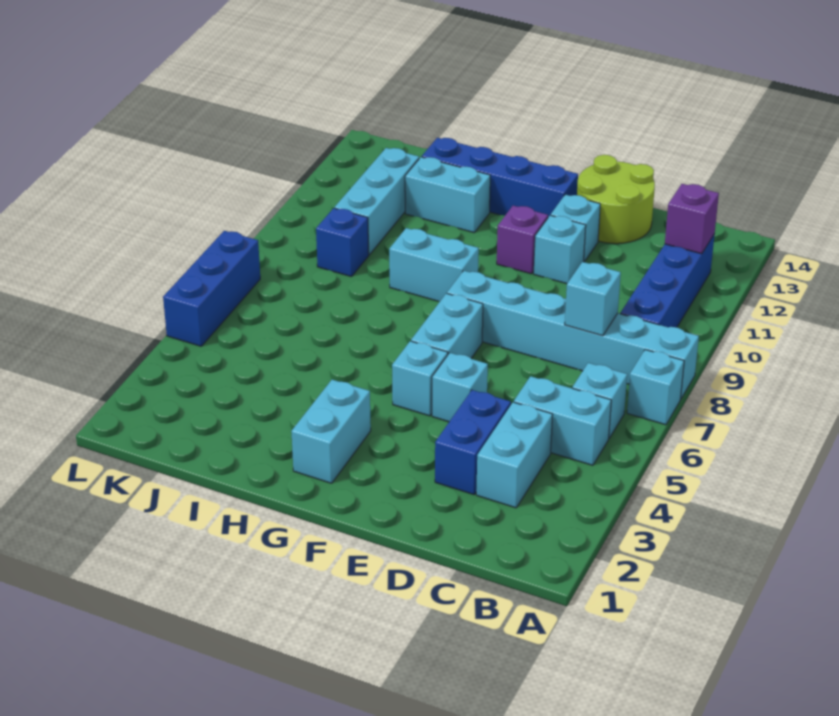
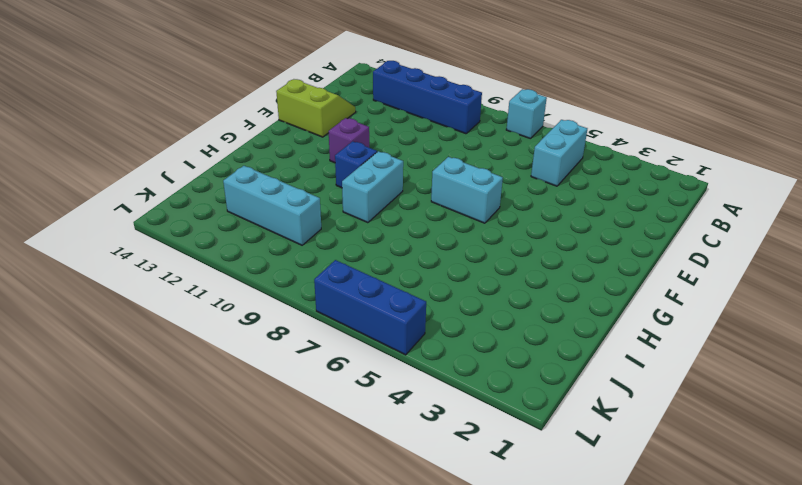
lime 2x2 slope [276,79,356,137] -> lime 2x2 round brick [577,155,655,244]
blue 1x1 brick [335,141,377,188] -> blue 1x1 brick moved to [316,208,369,277]
none -> cyan 1x6 brick [447,271,699,399]
none -> cyan 1x1 brick [572,363,627,438]
none -> cyan 1x2 brick [476,402,553,508]

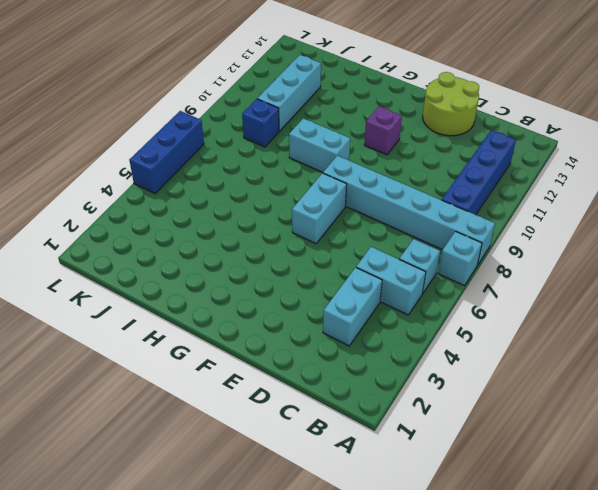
none -> blue 1x2 brick [435,390,511,495]
none -> cyan 1x1 brick [432,353,488,422]
none -> cyan 1x1 brick [534,215,586,284]

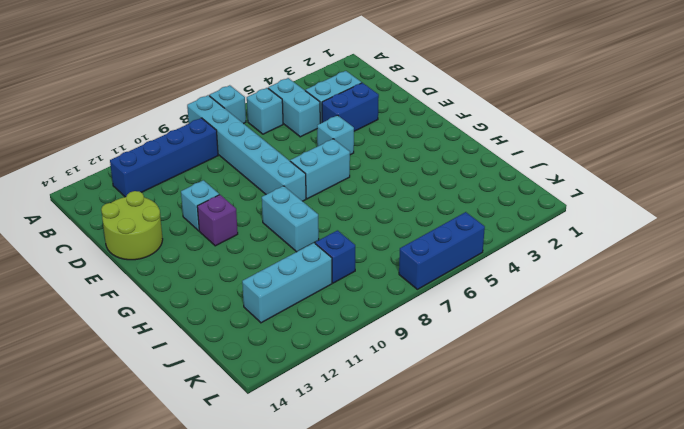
none -> cyan 1x1 brick [551,195,600,262]
none -> cyan 1x1 brick [392,341,448,416]
none -> blue 1x4 brick [422,138,578,217]

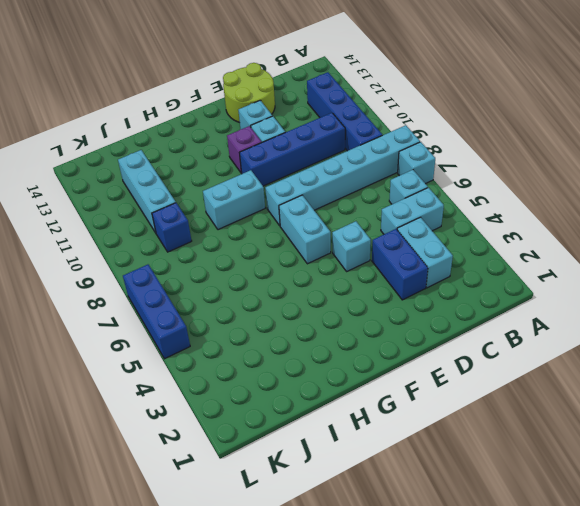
blue 1x4 brick [240,113,345,186] -> blue 1x4 brick moved to [422,138,578,217]
none -> cyan 1x1 brick [392,341,448,416]
none -> cyan 1x2 brick [291,380,371,483]
none -> cyan 1x2 brick [405,157,490,233]

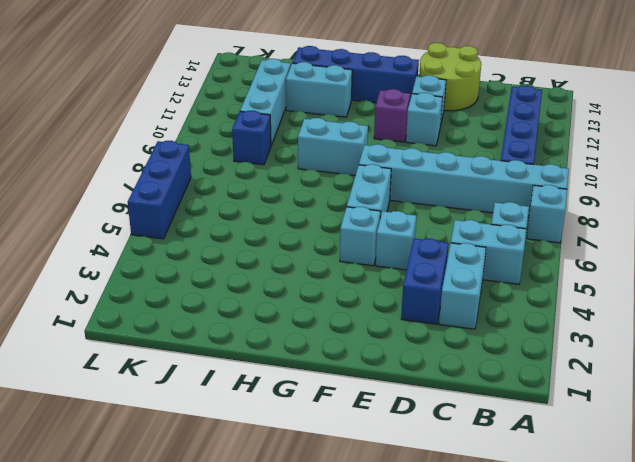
none -> cyan 1x2 brick [291,380,371,483]
none -> purple 1x1 brick [665,184,719,254]
none -> cyan 1x1 brick [565,262,621,336]

